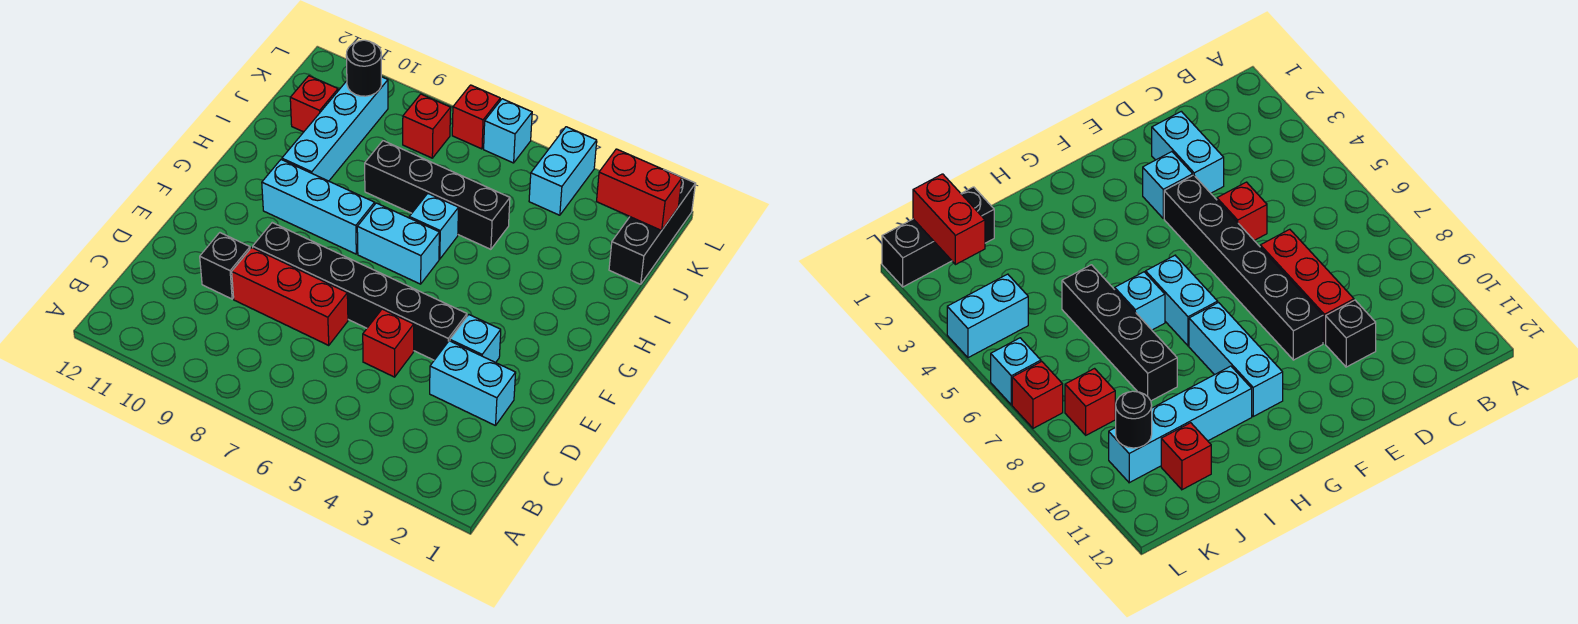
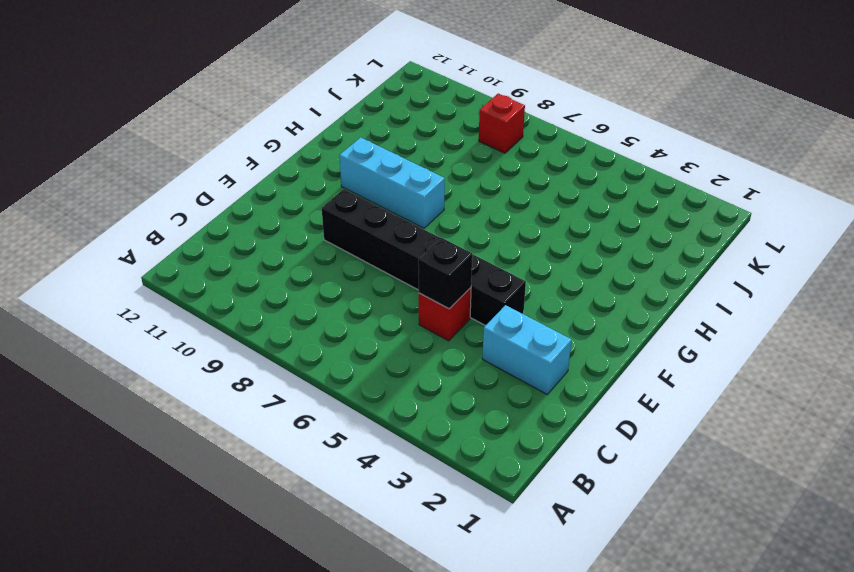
black 1x1 brick [418,238,473,309] -> black 1x1 brick moved to [200,233,250,299]
none -> red 1x3 brick [232,248,348,345]
none -> cyan 1x1 brick [450,315,501,363]
none -> cyan 1x2 brick [357,203,439,284]

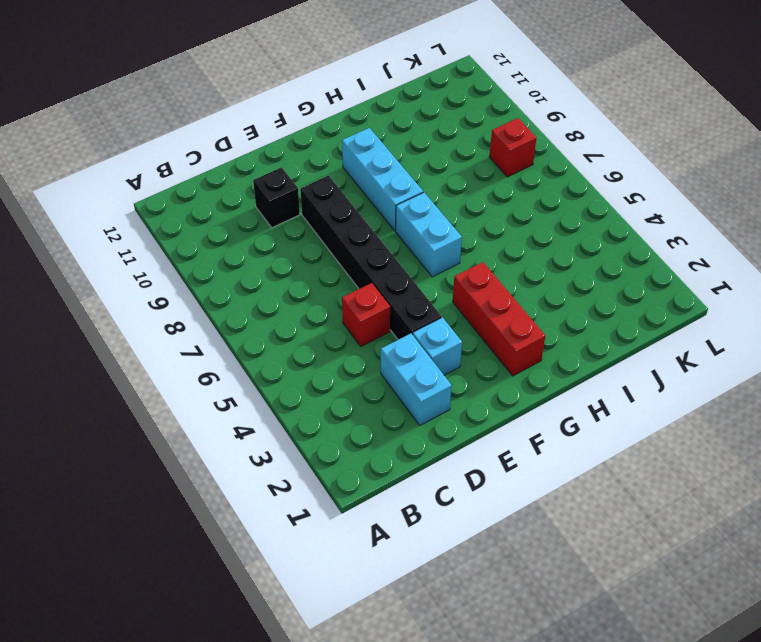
red 1x3 brick [453,262,545,376] -> red 1x3 brick moved to [232,248,348,345]
none -> cyan 1x1 brick [409,194,459,259]
none -> cyan 1x4 brick [282,77,388,181]
none -> black 1x4 brick [365,141,510,249]

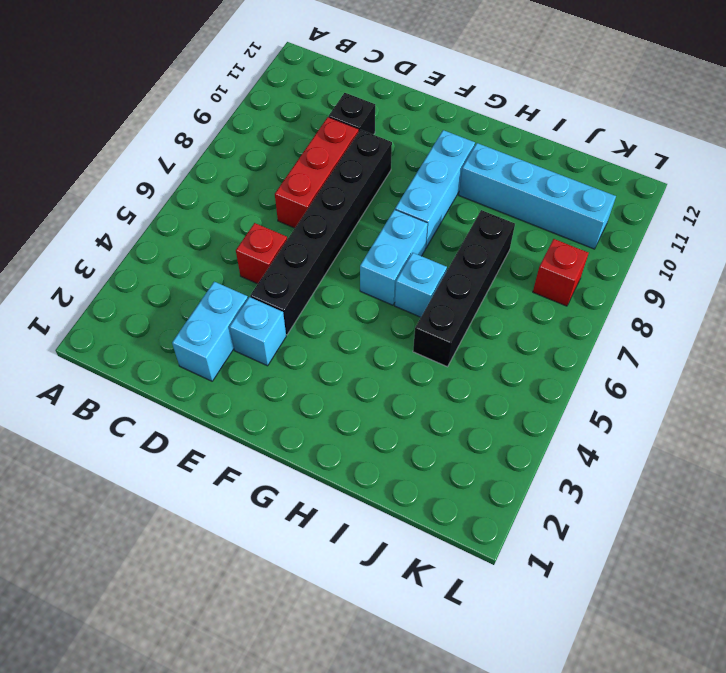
none -> black 1x3 brick [609,170,695,284]
none -> red 1x1 brick [290,76,338,132]
none -> cyan 1x2 brick [529,127,597,215]

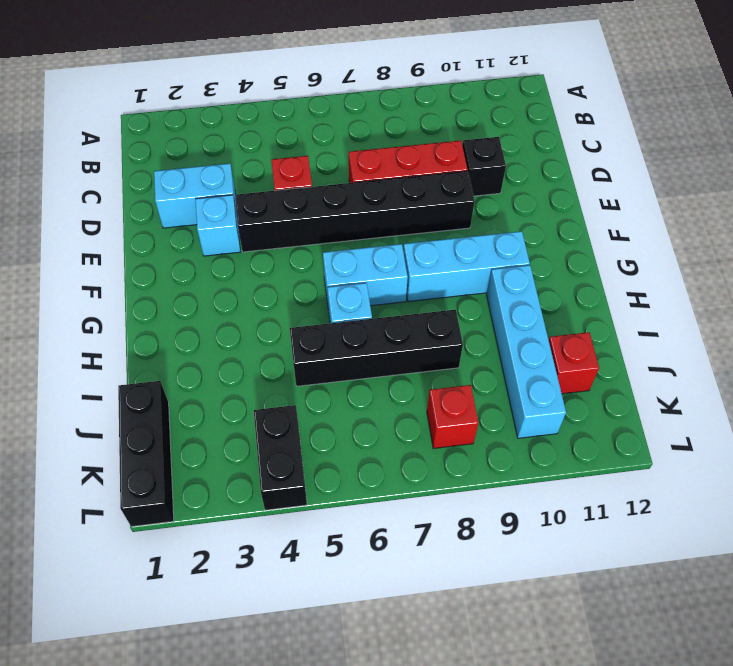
black 1x2 brick [254,405,307,510] -> cyan 1x2 brick [529,127,597,215]
none -> cyan 1x1 brick [484,99,532,163]
none -> red 1x1 brick [452,85,500,149]
none -> red 1x2 brick [597,149,682,230]

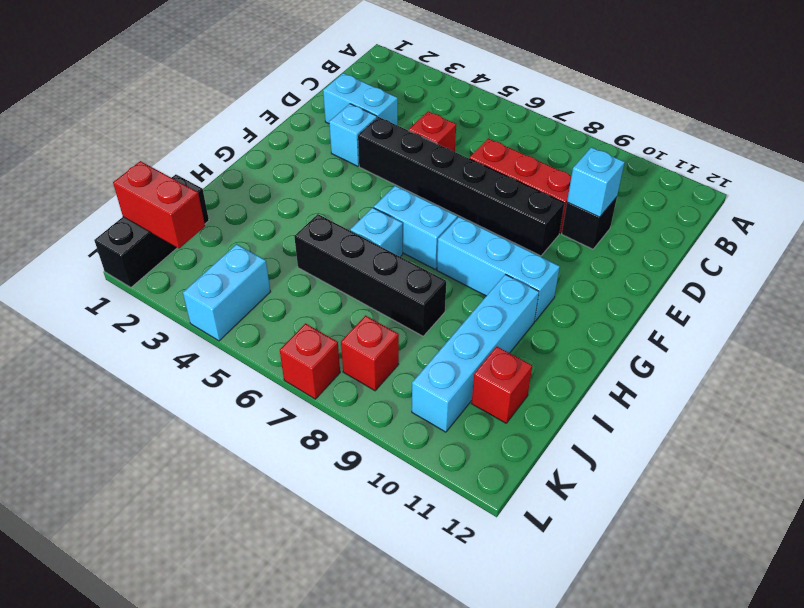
cyan 1x1 brick [567,147,625,217] -> cyan 1x1 brick moved to [484,99,532,163]
none -> black 1x1 round brick [346,40,381,96]

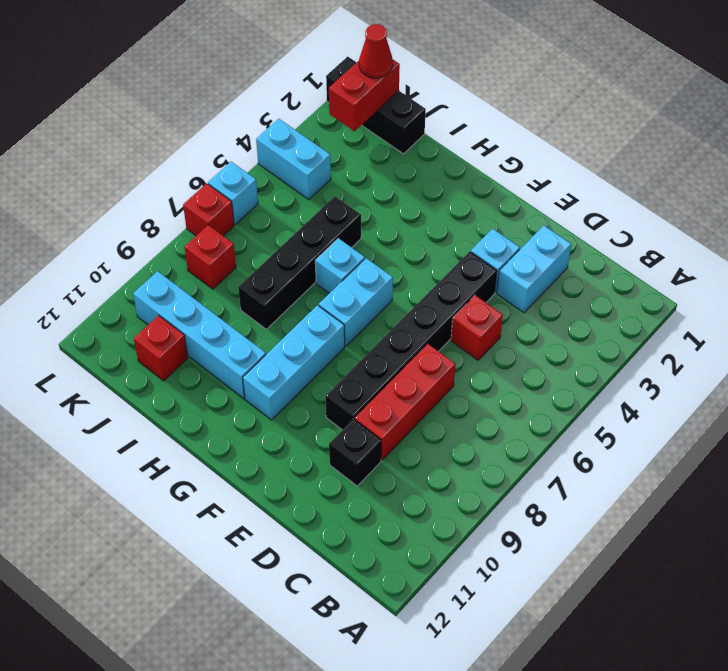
red 1x1 cone [359,24,393,78] -> none
none -> black 1x1 round brick [346,40,381,96]

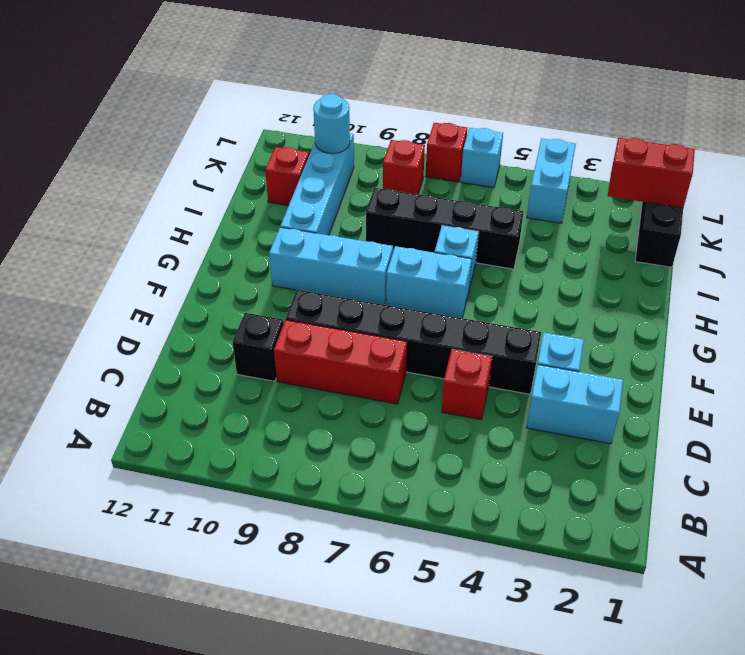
cyan 1x1 round brick [313,94,350,154] -> black 1x1 round brick [346,40,381,96]

